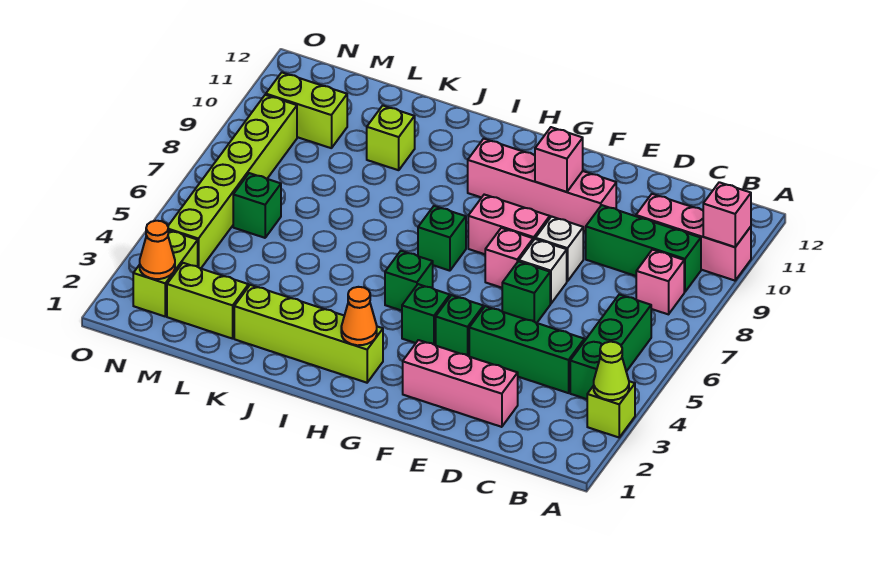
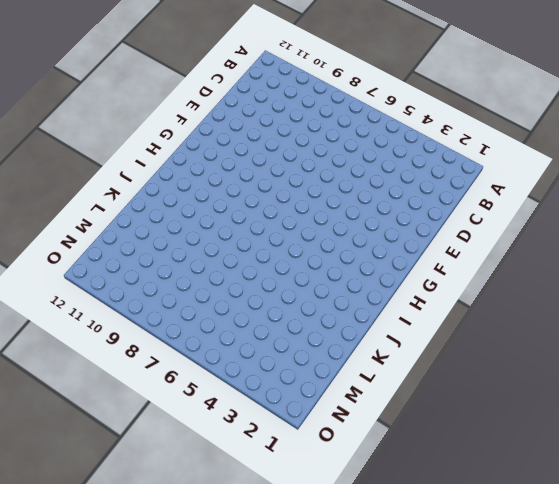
none -> lime 1x1 brick [587,381,635,437]
none -> pink 1x3 brick [636,194,751,281]
none -> green 1x3 brick [570,294,651,399]

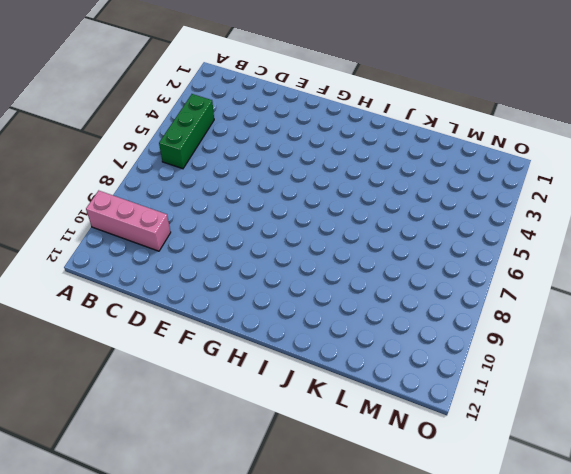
none -> lime 1x1 brick [587,381,635,437]
none -> pink 1x1 brick [636,250,684,314]
none -> green 1x3 brick [586,205,701,292]

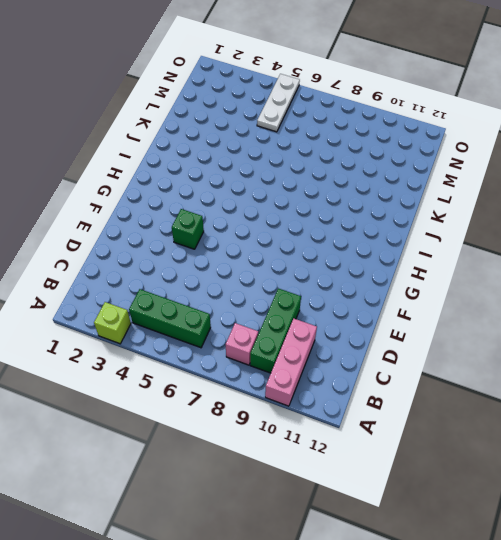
white 1x3 plate [257,74,300,132] -> lime 1x6 brick [168,95,297,269]
none -> green 1x3 brick [469,306,584,393]
none -> pink 1x3 brick [403,340,518,427]
none -> green 1x1 brick [502,261,550,323]

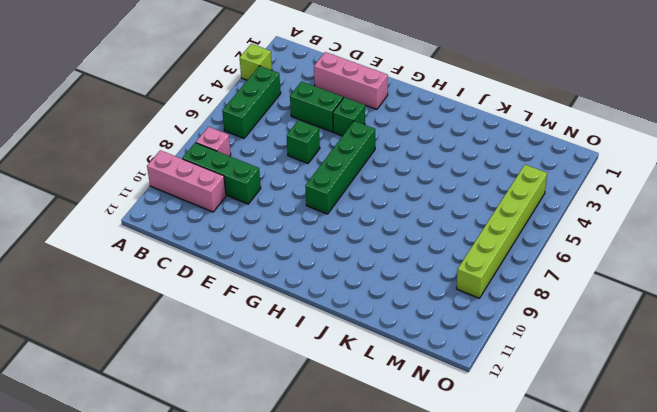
green 1x2 brick [290,81,343,132] -> green 1x3 brick [469,306,584,393]
green 1x4 brick [305,121,375,214] -> pink 1x2 brick [468,195,550,254]
none -> white 1x1 brick [519,239,567,304]
none -> white 1x1 brick [536,217,583,281]
none -> pink 1x4 brick [468,139,616,232]

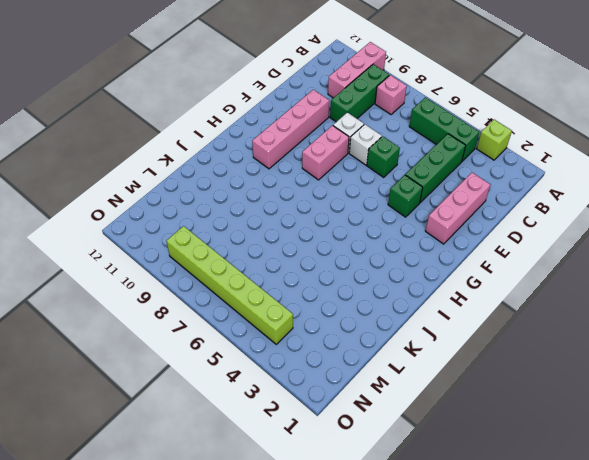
none -> pink 1x1 brick [485,228,533,288]
none -> green 1x1 brick [402,284,450,345]
none -> lime 1x4 brick [234,285,383,383]

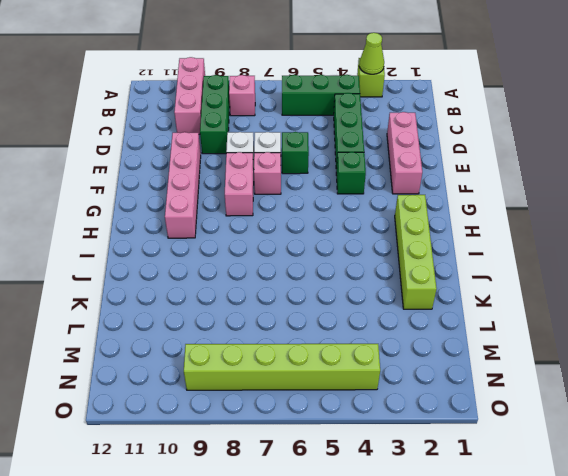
none -> green 1x1 brick [402,284,450,345]
none -> green 1x1 brick [385,251,433,311]
none -> green 1x1 brick [418,206,466,271]

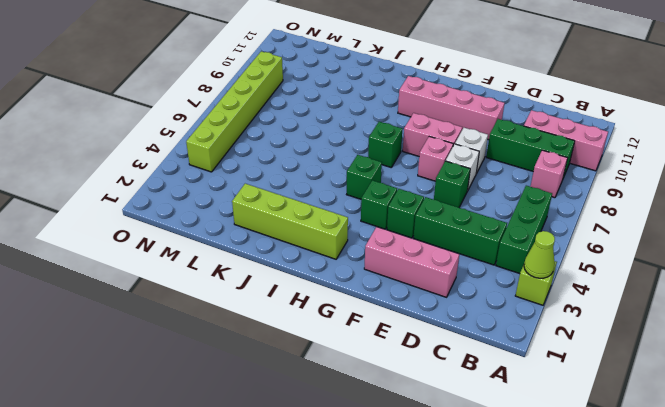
none -> lime 1x1 brick [367,106,415,170]
none -> lime 1x2 brick [167,263,248,339]
none -> green 1x1 brick [233,173,281,238]

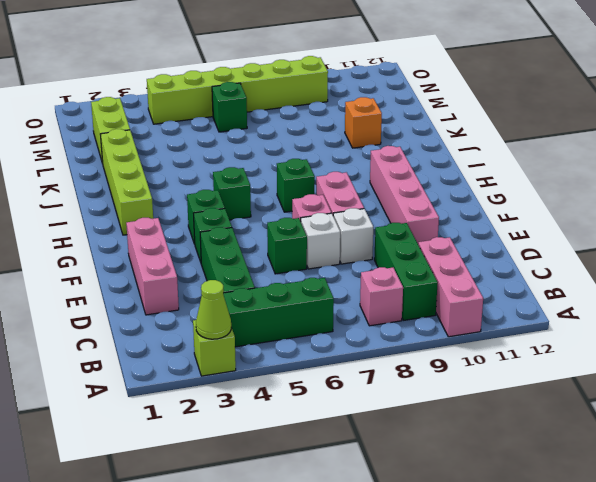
orange 1x1 brick [345,97,382,148] -> lime 1x1 brick [367,106,415,170]
none -> lime 1x2 brick [266,73,347,148]
none -> lime 1x2 brick [133,230,198,316]
none -> pink 1x1 brick [703,182,751,247]

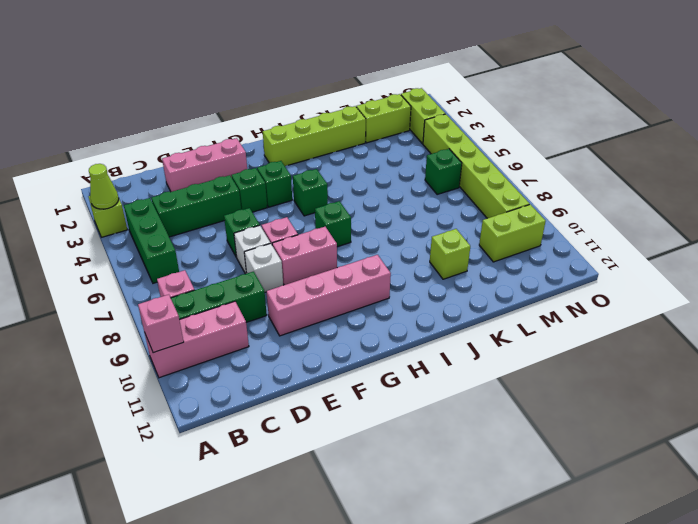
none -> pink 1x1 brick [535,127,583,192]
none -> orange 1x1 cone [341,287,377,345]
none -> orange 1x1 cone [140,221,175,279]

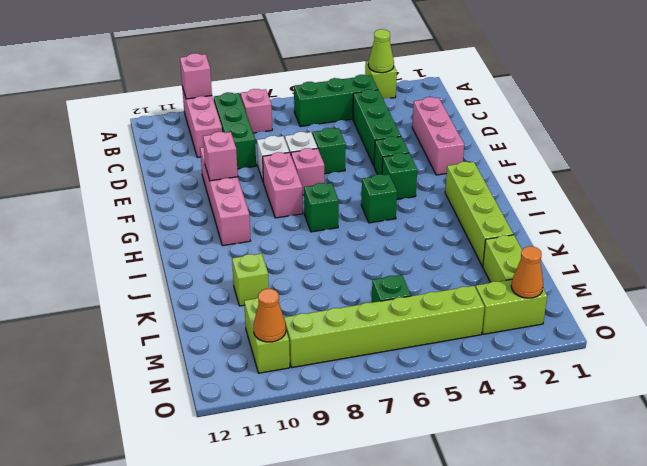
orange 1x1 cone [253,289,286,342] -> orange 1x1 cone moved to [341,287,377,345]

